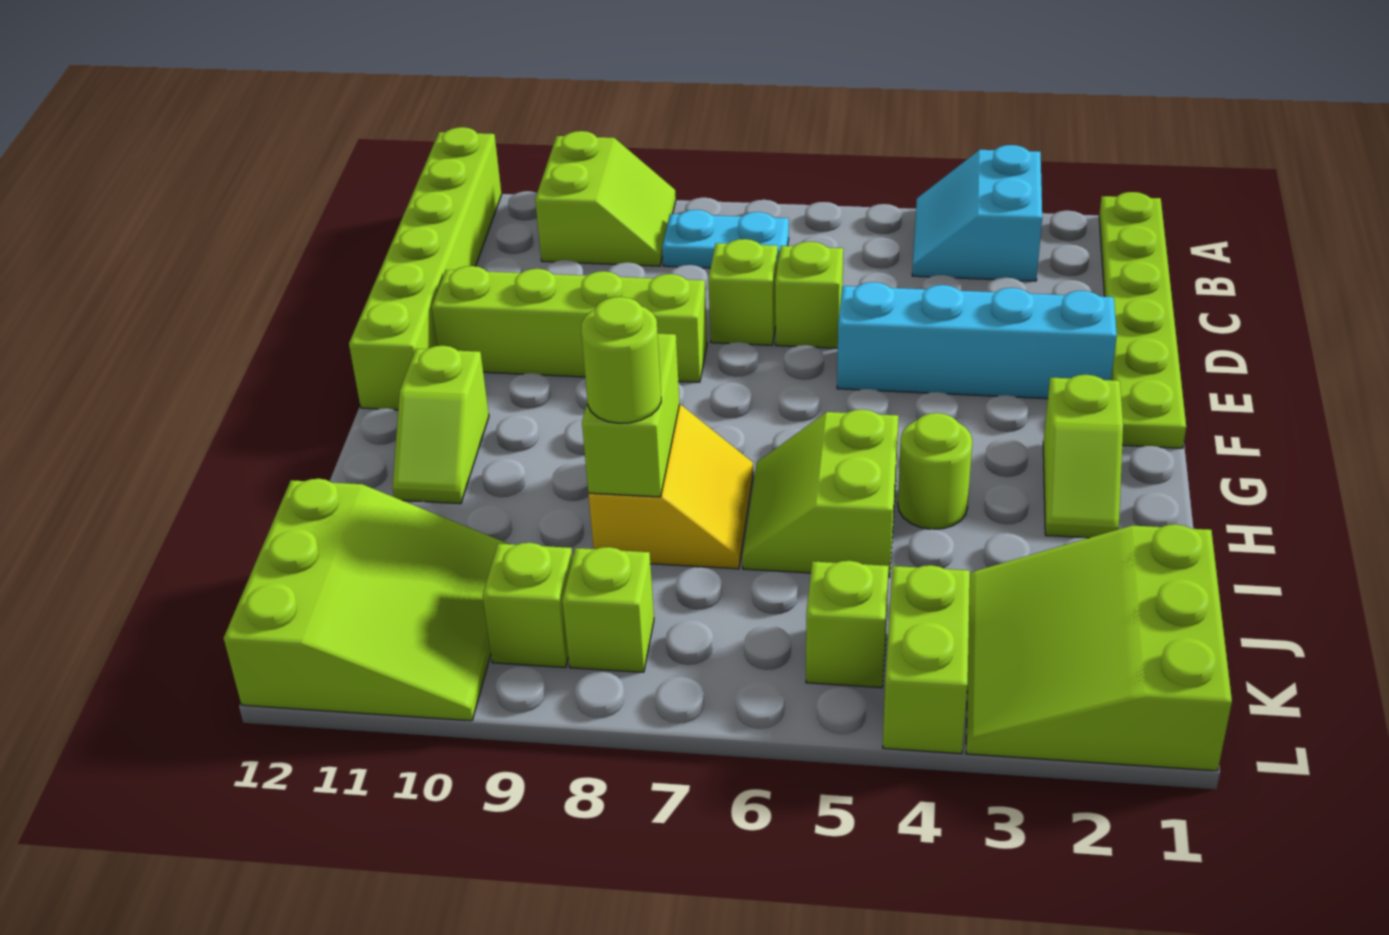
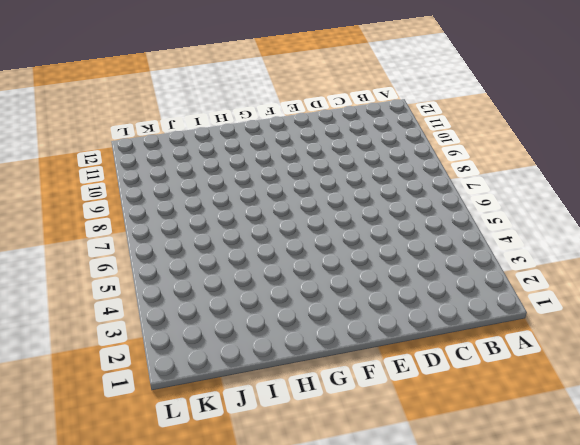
none -> lime 1x6 plate [1099,192,1186,448]
none -> cyan 2x2 slope [912,145,1042,281]
none -> lime 2x2 slope [535,131,676,266]

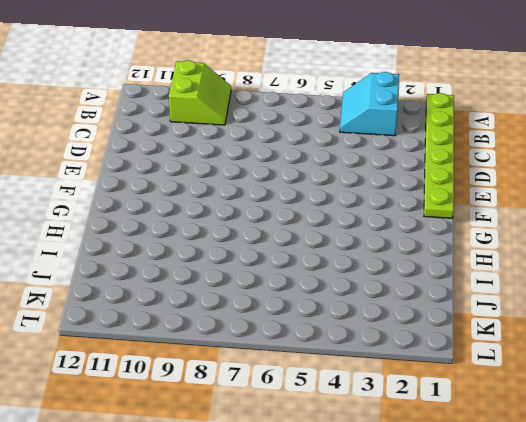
none -> lime 1x6 brick [349,127,502,410]
none -> cyan 1x2 plate [662,210,789,268]
none -> lime 1x1 brick [775,242,843,348]

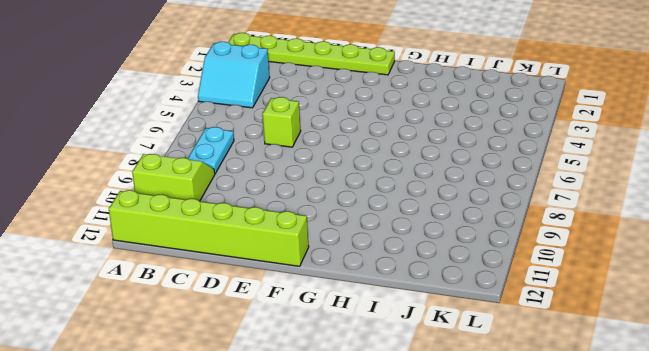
none -> lime 1x1 brick [708,239,778,345]
none -> cyan 1x4 brick [837,282,1117,399]
none -> lime 1x4 brick [432,266,707,382]

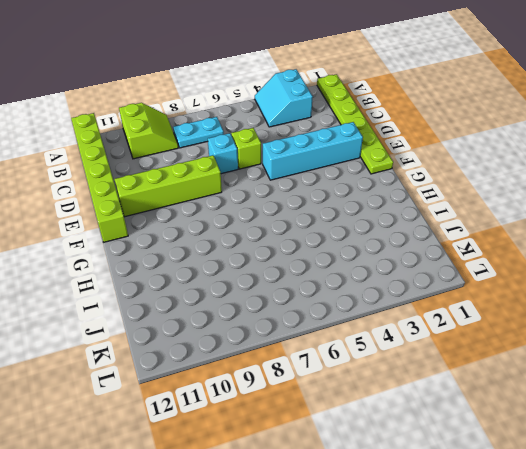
cyan 1x1 brick [208,133,238,174] -> lime 1x1 brick [708,239,778,345]
none -> lime 1x2 slope [1043,375,1123,538]
none -> lime 1x2 slope [393,346,489,504]
none -> lime 1x1 round brick [898,413,972,529]

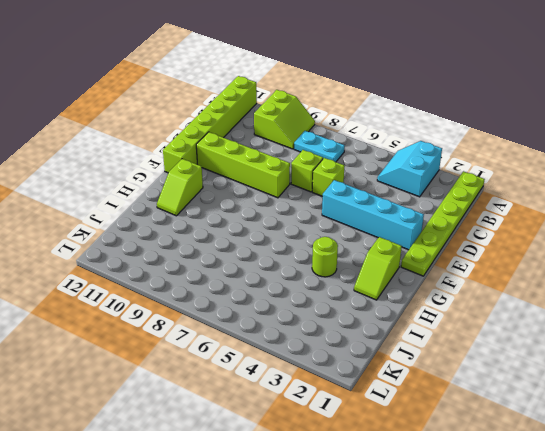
none -> lime 2x2 slope [742,409,899,577]
none -> yellow 2x2 slope [589,405,753,569]
none -> lime 3x3 slope [966,524,1232,771]

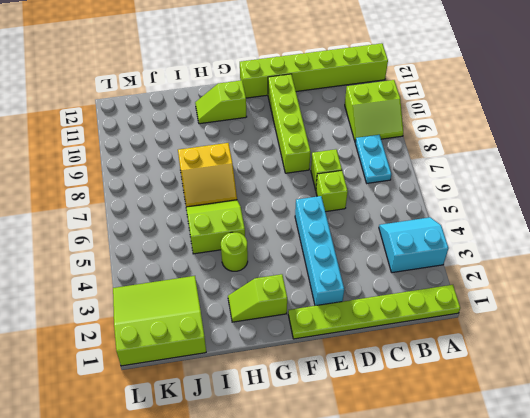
none -> lime 3x3 slope [224,479,508,721]
none -> lime 1x2 brick [883,565,970,754]
none -> lime 1x1 brick [806,561,889,688]

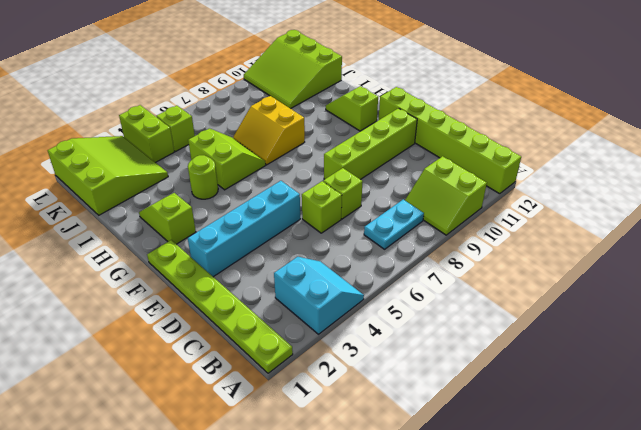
none -> lime 1x1 brick [562,547,654,672]
none -> lime 1x1 brick [483,543,573,668]
none -> lime 1x2 brick [582,334,680,497]

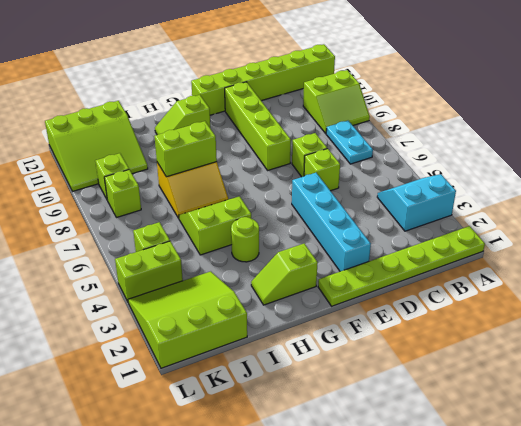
none -> lime 1x1 round brick [581,297,661,423]

